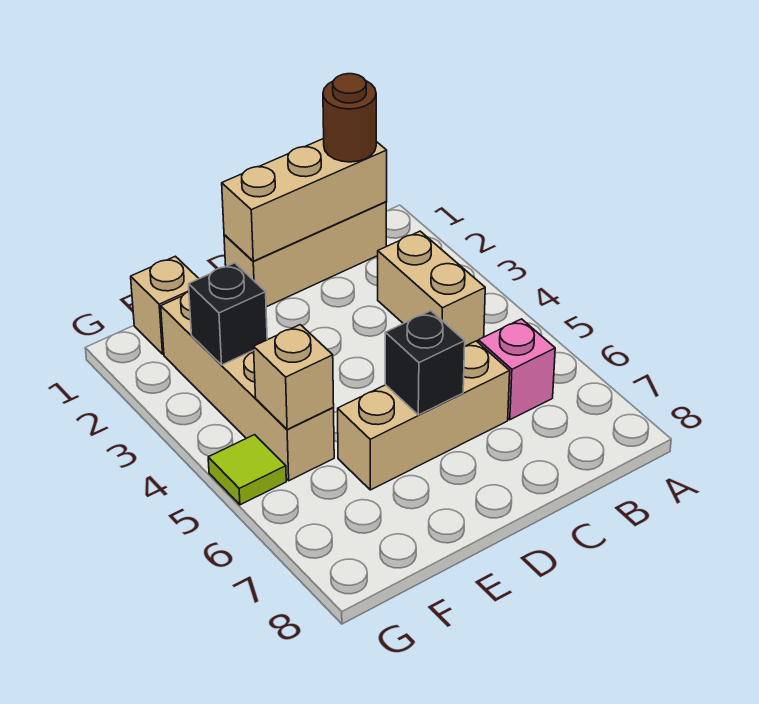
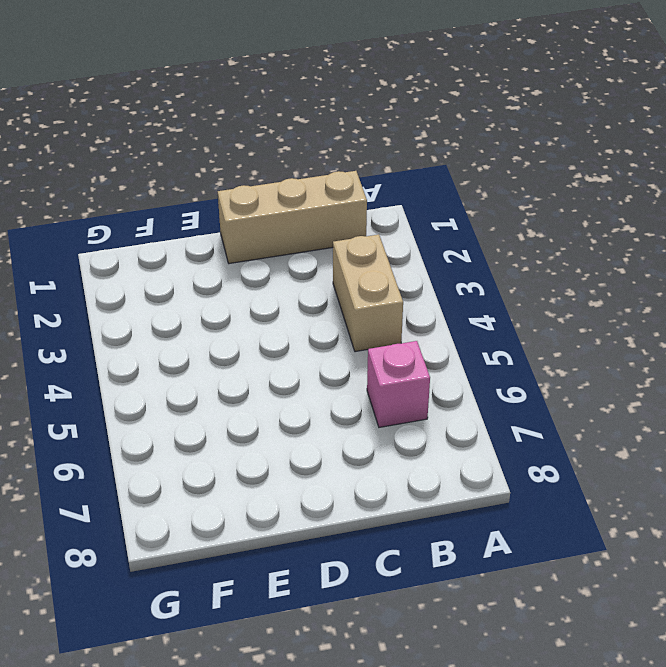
none -> tan 1x3 brick [338,341,510,490]
none -> tan 1x1 brick [131,256,199,354]
none -> tan 1x4 brick [161,292,334,481]

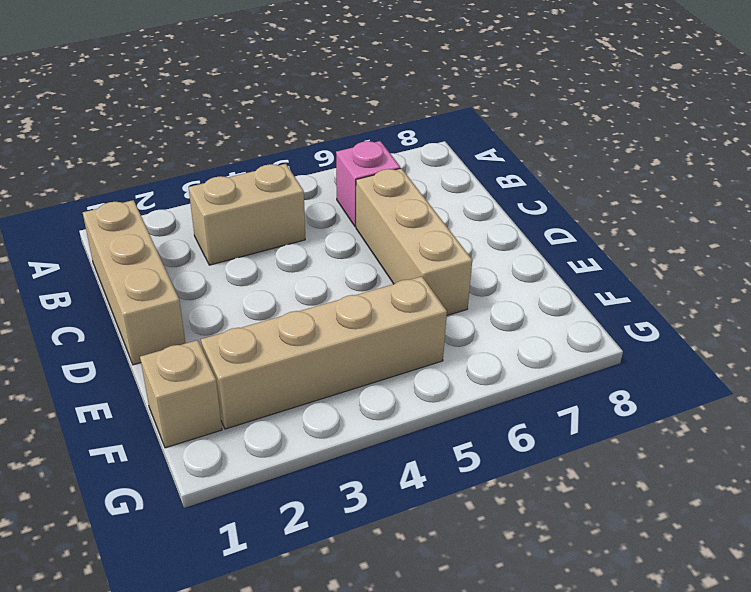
none -> lime 1x1 tile [208,435,286,505]
none -> tan 1x3 brick [222,139,387,261]
none -> black 1x1 brick [385,311,465,415]

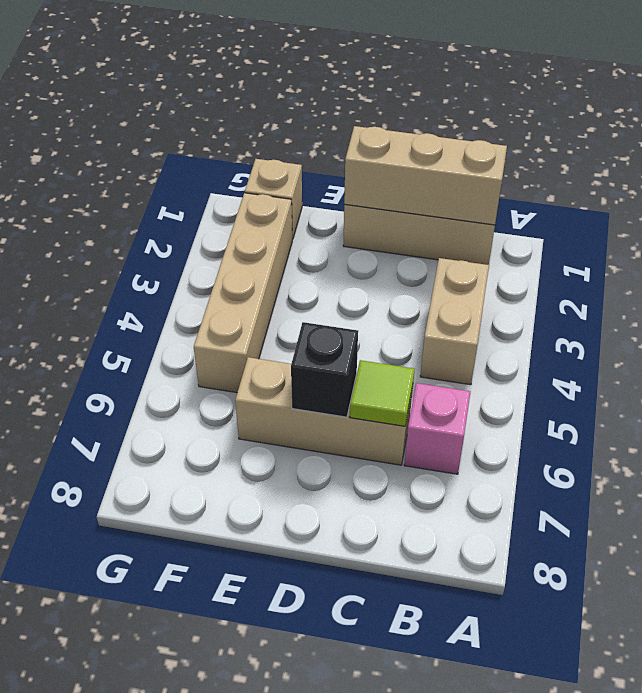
lime 1x1 tile [350,360,415,426] -> lime 1x1 tile moved to [208,435,286,505]
none -> black 1x1 brick [189,263,267,365]
none -> tan 1x1 brick [254,325,334,429]
none -> brown 1x1 round brick [323,74,376,162]

